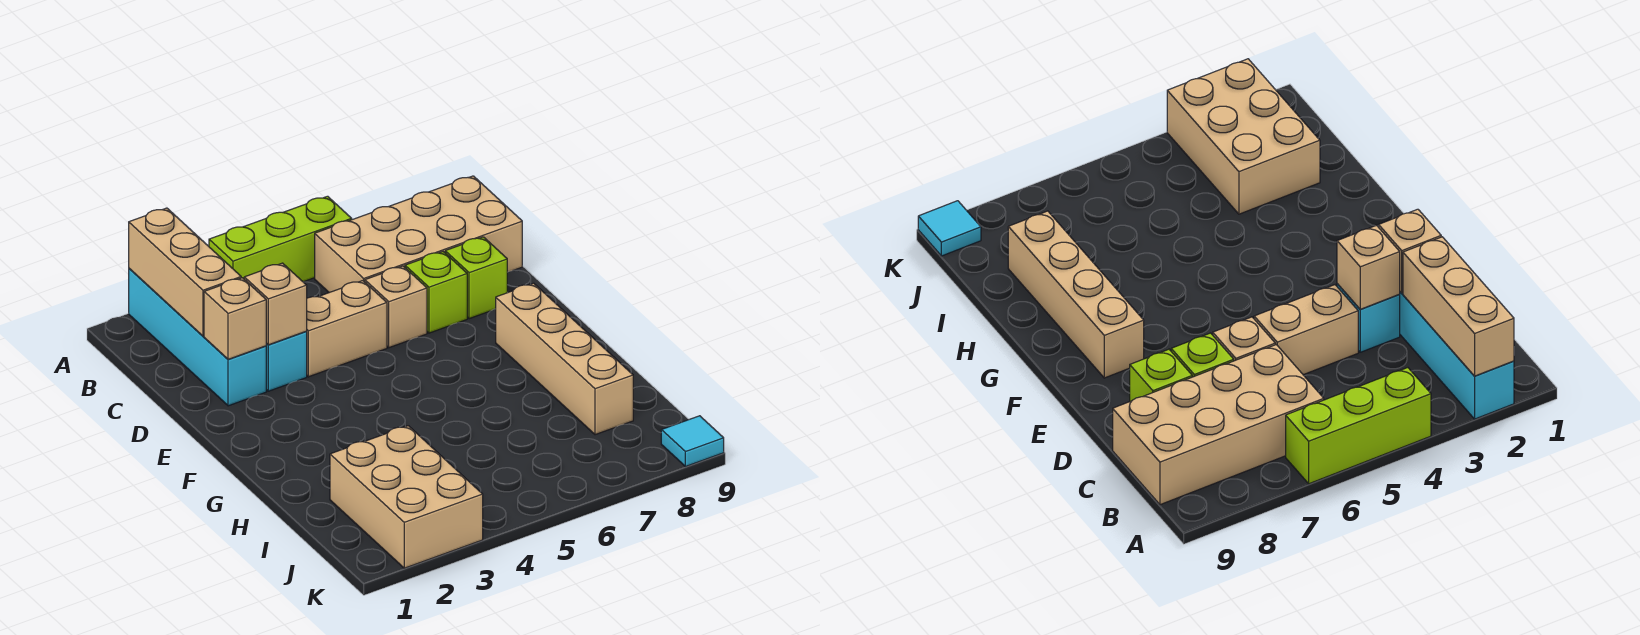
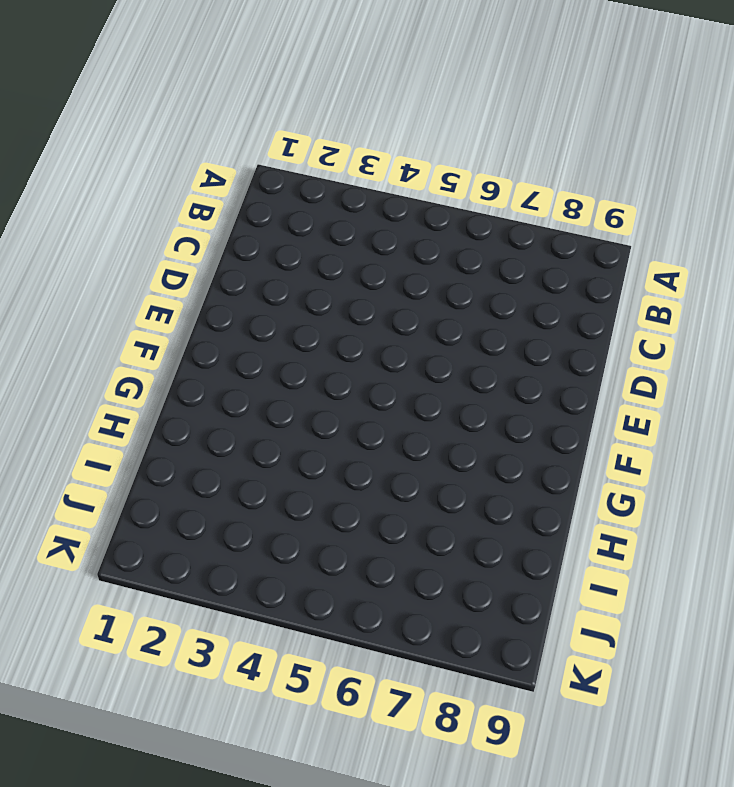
none -> cyan 1x4 brick [129,269,266,406]
none -> lime 1x3 brick [209,196,352,282]
none -> tan 2x4 brick [315,176,522,293]

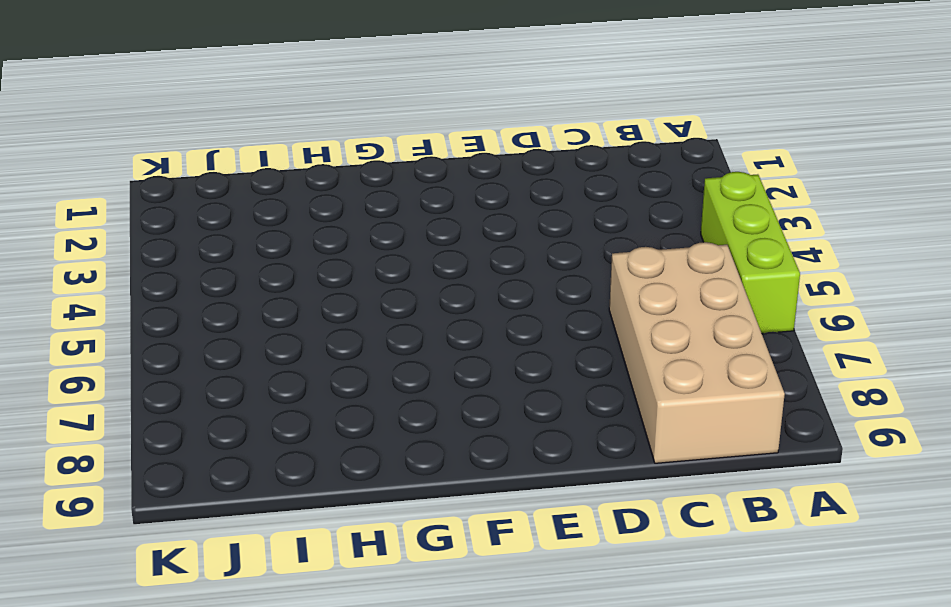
none -> cyan 1x4 brick [129,269,266,406]
none -> cyan 1x1 brick [266,332,307,391]
none -> tan 1x2 brick [306,281,387,377]

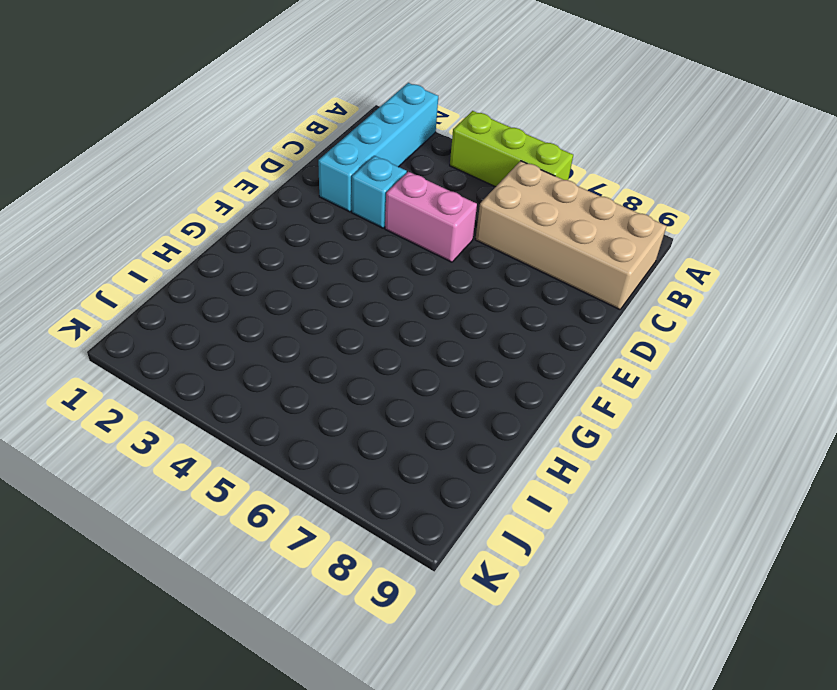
pink 1x2 brick [385,172,477,262] -> tan 1x2 brick [306,281,387,377]
none -> tan 1x1 brick [365,266,427,348]
none -> lime 1x1 brick [405,252,467,333]
none -> lime 1x1 brick [445,237,507,319]

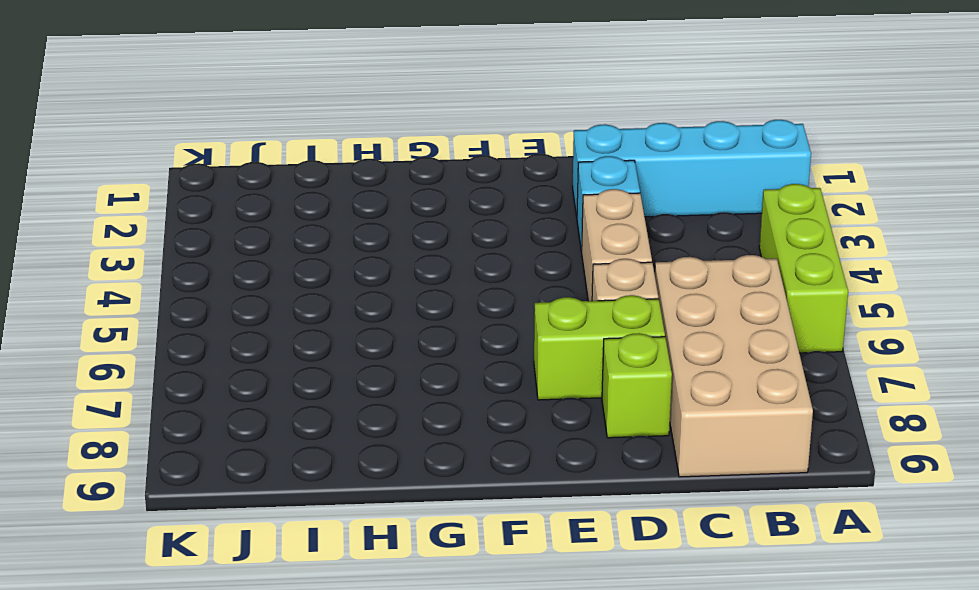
lime 1x2 brick [534,295,665,400] -> lime 1x1 brick [405,252,467,333]
none -> tan 1x4 brick [496,283,633,435]
none -> tan 2x3 brick [330,426,483,568]
none -> cyan 1x1 tile [661,416,724,467]

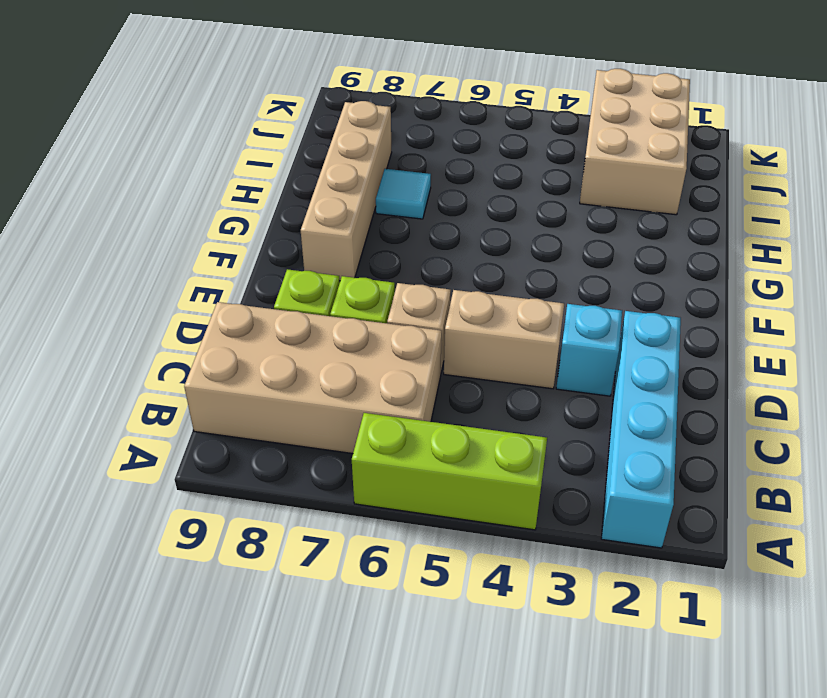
cyan 1x1 tile [376,169,431,219] -> cyan 1x1 tile moved to [661,416,724,467]
none -> tan 1x3 brick [129,208,241,336]
none -> tan 1x1 brick [204,278,266,359]
none -> tan 1x1 brick [244,263,307,345]

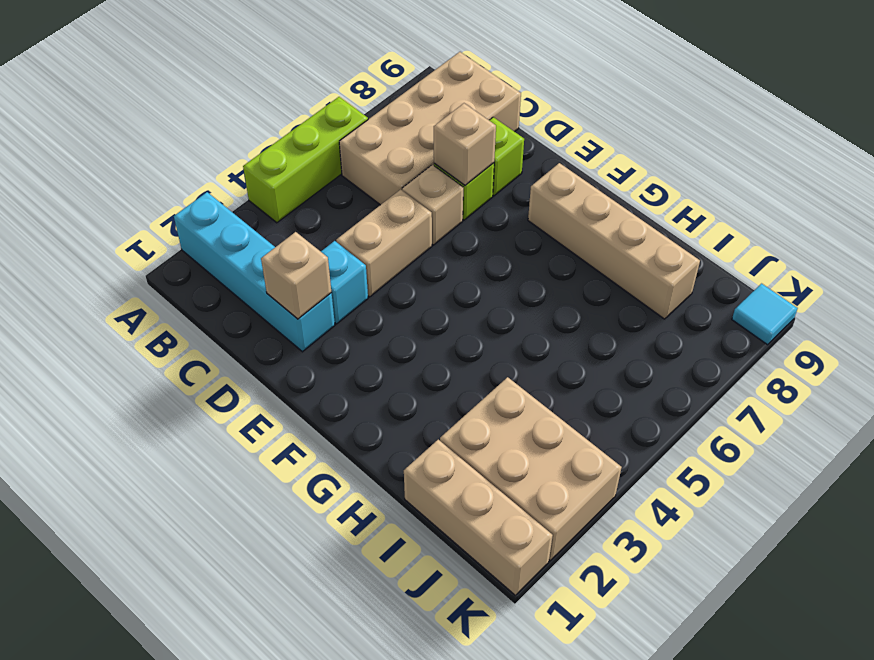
tan 1x1 brick [434,103,496,185] -> tan 1x1 brick moved to [244,263,307,345]
tan 1x3 brick [404,440,553,595] -> tan 1x3 brick moved to [129,208,241,336]

